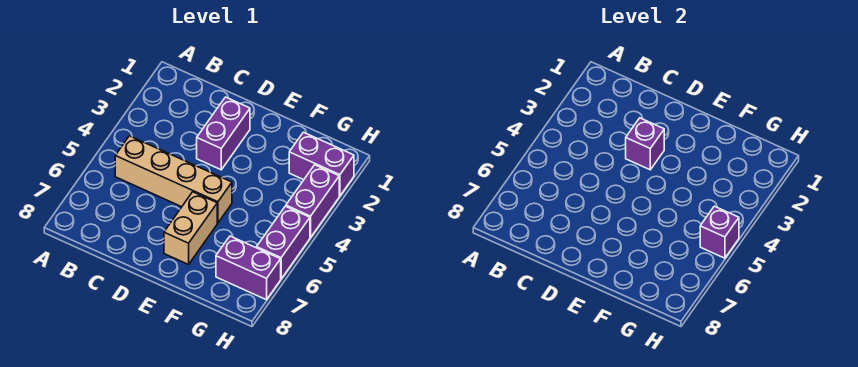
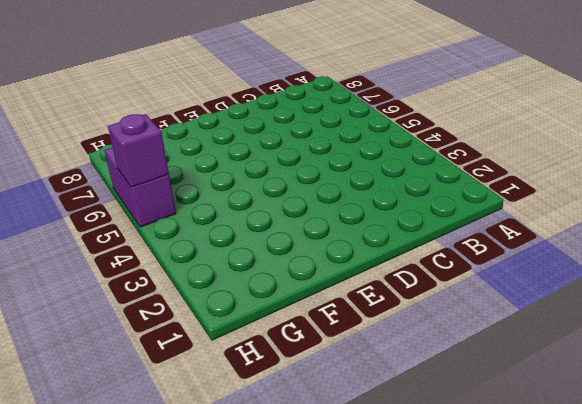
none -> tan 1x4 brick [115,136,232,223]
none -> purple 1x2 brick [197,97,250,170]

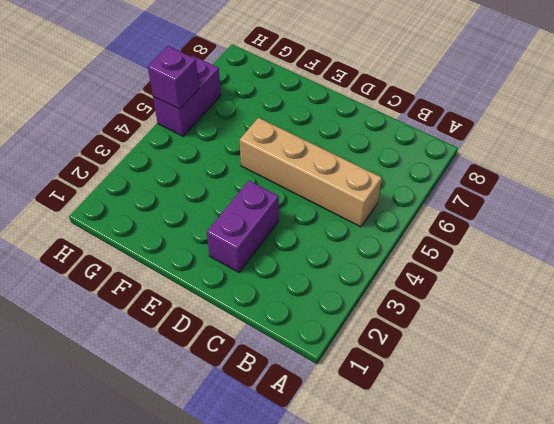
none -> tan 1x2 brick [164,192,217,265]
none -> purple 1x2 brick [289,132,354,196]

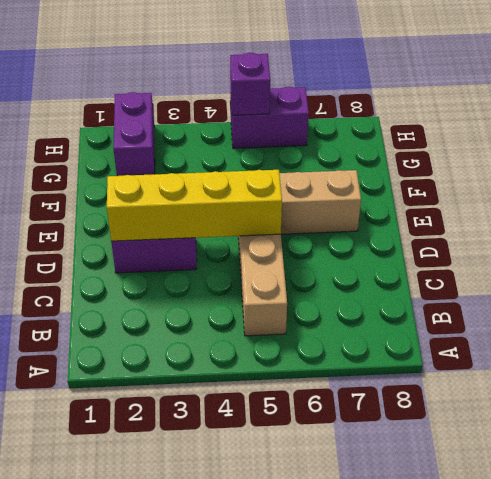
yellow 1x4 brick [107,170,282,241] -> purple 1x1 brick [626,118,664,170]
none -> purple 1x2 brick [216,236,281,300]
none -> purple 1x2 brick [286,165,339,237]

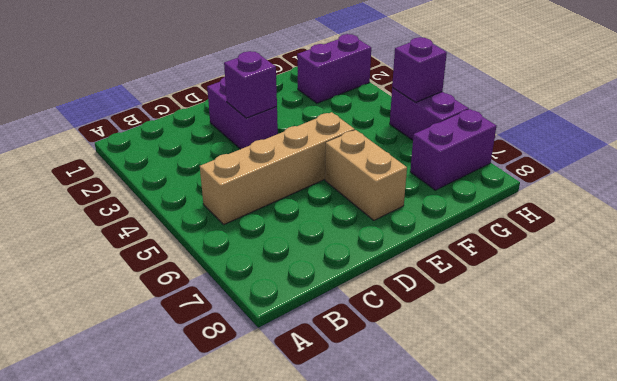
none -> purple 1x2 brick [286,165,339,237]

